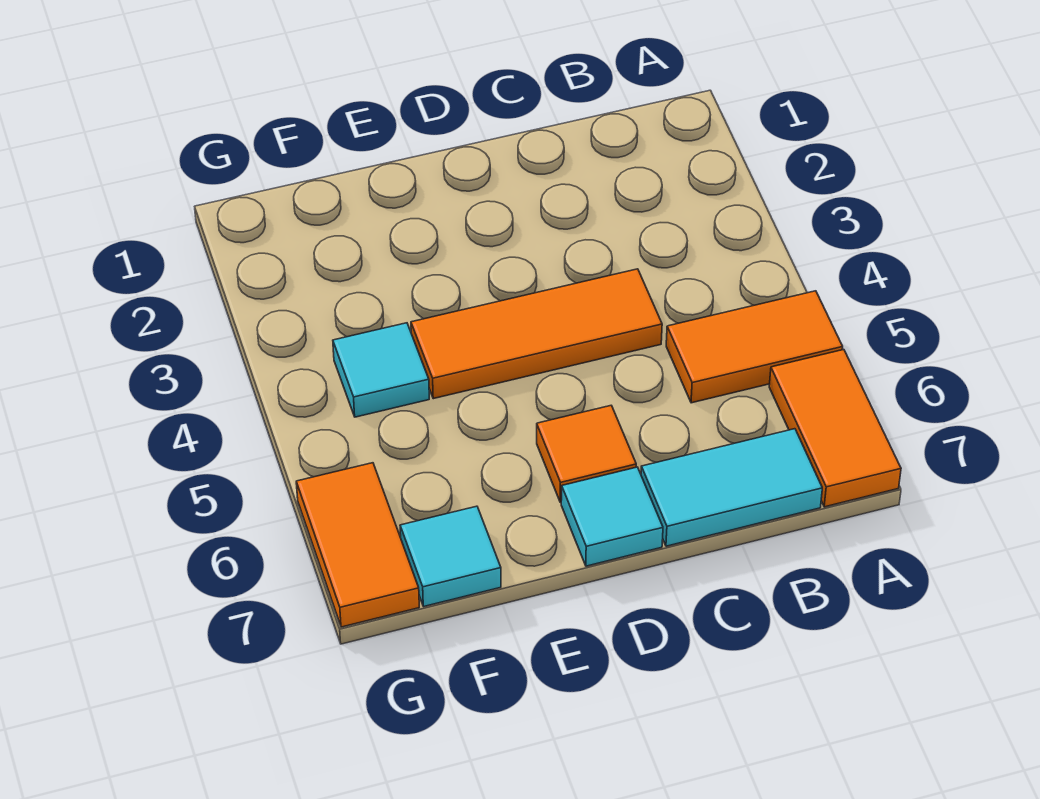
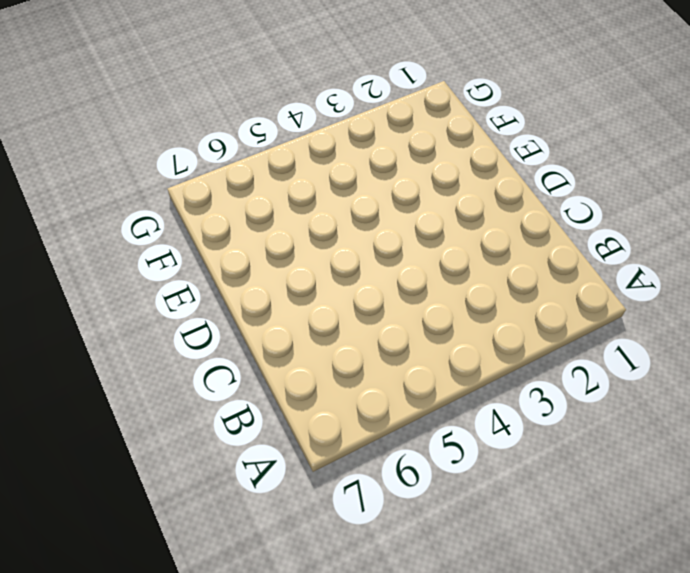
none -> orange 1x2 tile [666,291,843,403]
none -> orange 1x2 tile [769,350,901,507]

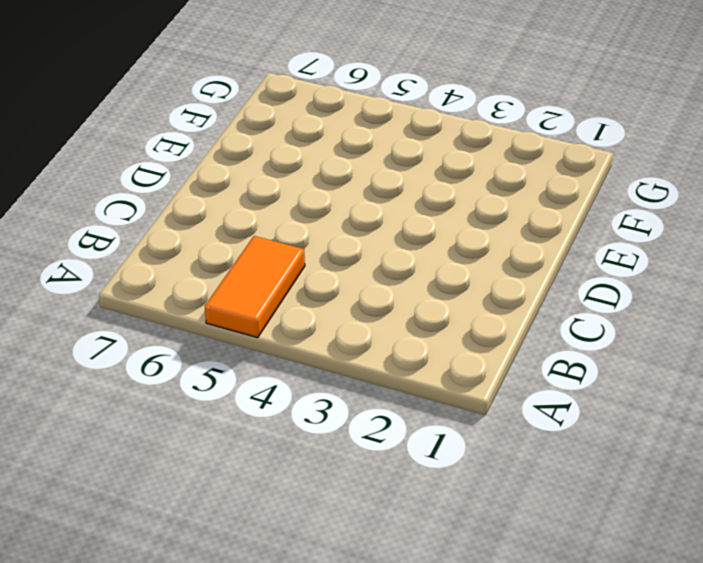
none -> orange 1x2 tile [769,350,901,507]
none -> cyan 1x2 tile [641,429,822,546]

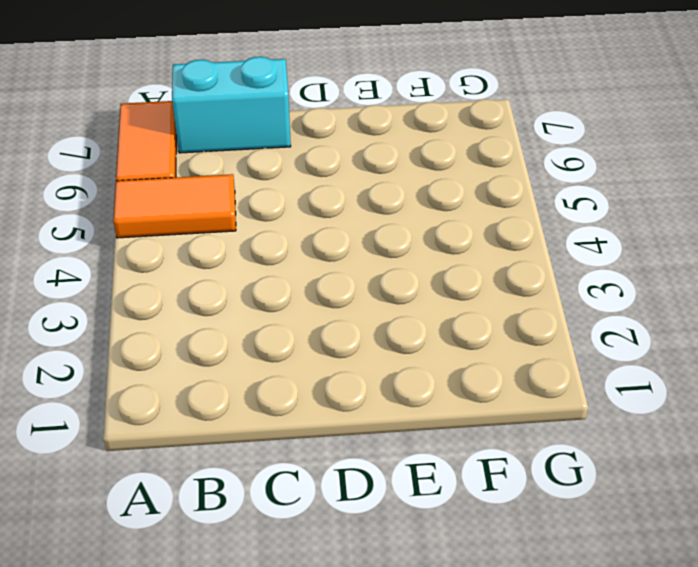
cyan 1x2 brick [172,57,291,153] -> cyan 1x2 tile [641,429,822,546]
none -> orange 1x3 tile [411,269,662,399]
none -> orange 1x1 tile [537,405,636,502]

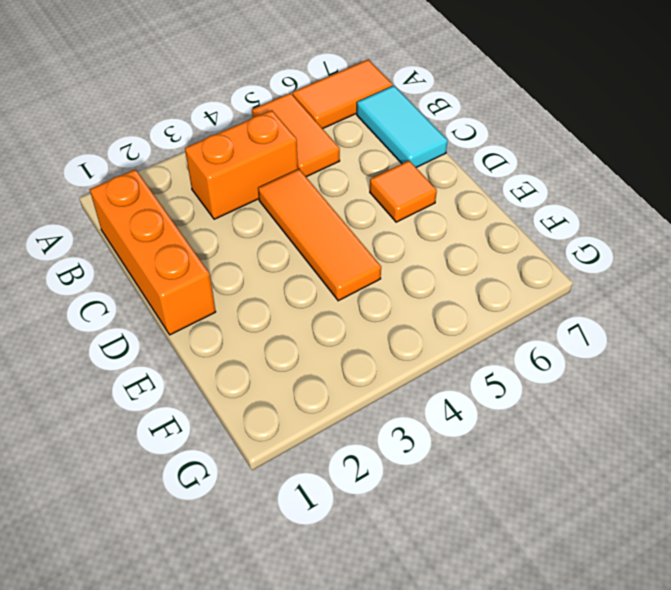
orange 1x3 brick [90,169,216,335] -> none
orange 1x2 brick [185,110,298,219] -> none
none -> cyan 1x1 tile [561,467,663,566]
none -> cyan 1x1 tile [333,323,429,417]

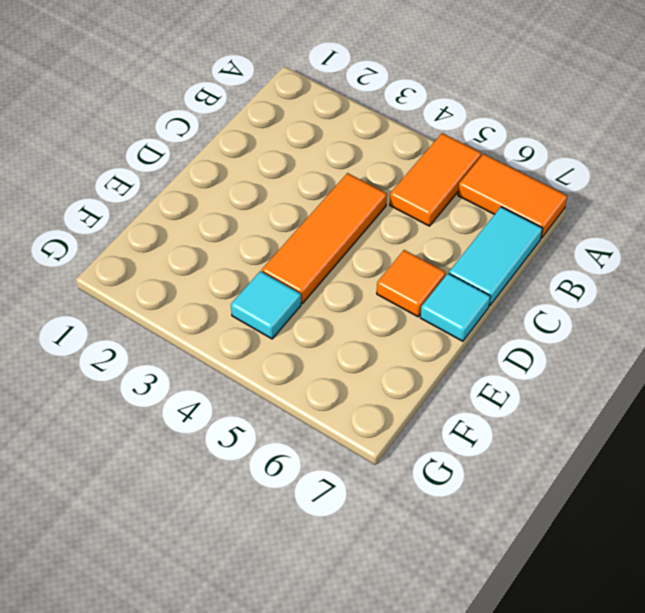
none -> cyan 1x1 tile [400,506,501,606]
none -> orange 1x2 tile [296,463,419,627]

